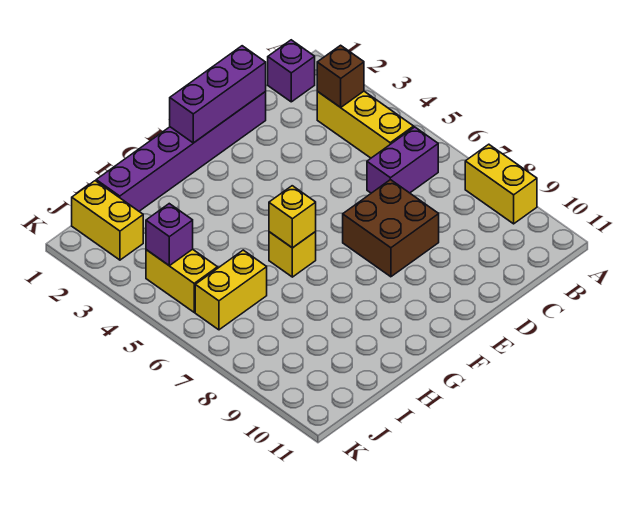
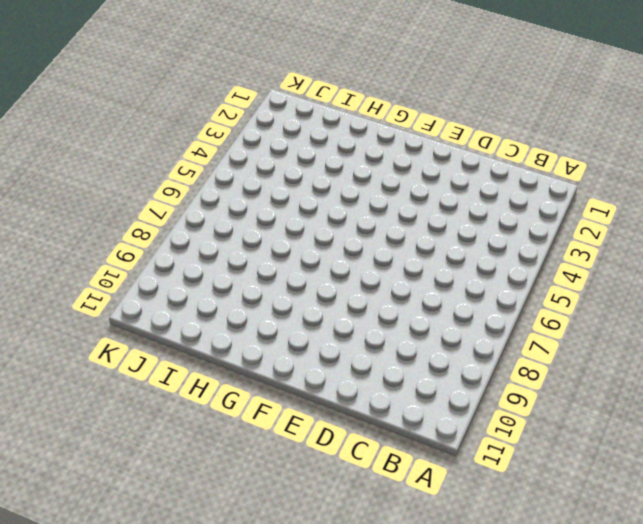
none -> yellow 1x2 brick [465,144,537,224]
none -> purple 1x1 brick [268,40,315,102]
none -> yellow 1x3 brick [317,91,414,158]

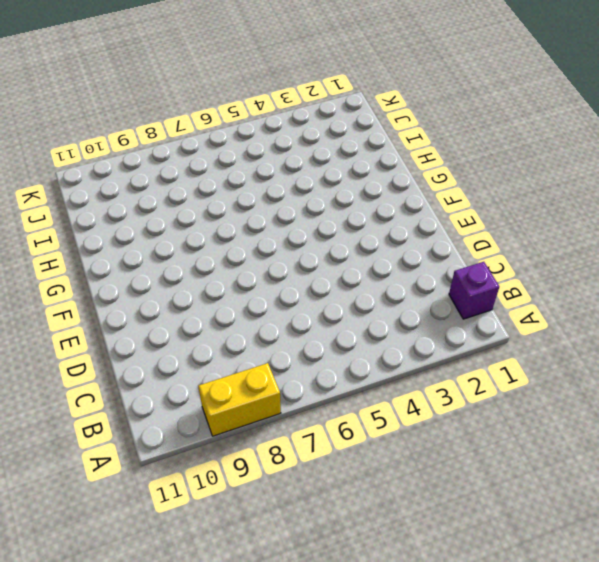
none -> yellow 1x3 brick [317,91,414,158]
none -> purple 1x2 brick [367,127,438,193]
none -> purple 1x6 brick [96,92,266,211]

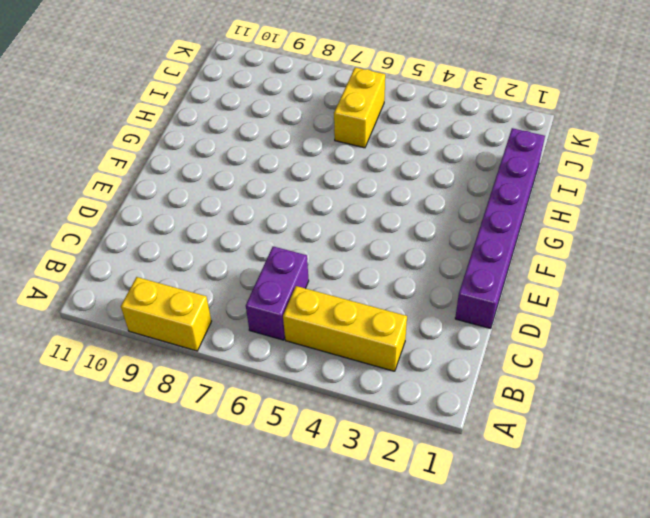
none -> purple 1x1 brick [268,40,315,102]
none -> brown 2x2 brick [343,180,439,277]
none -> yellow 1x1 brick [269,232,316,277]

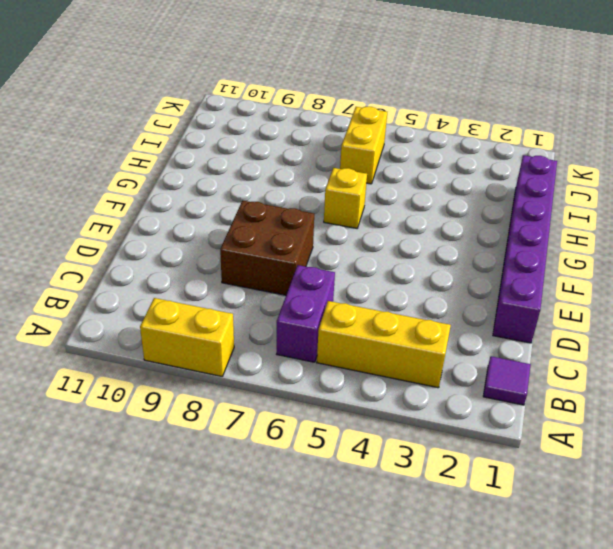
purple 1x1 tile [483,356,531,405] -> purple 1x1 brick [268,40,315,102]
none -> yellow 1x2 brick [72,181,143,260]
none -> yellow 1x2 brick [146,249,218,312]
none -> brown 1x1 brick [317,45,364,107]

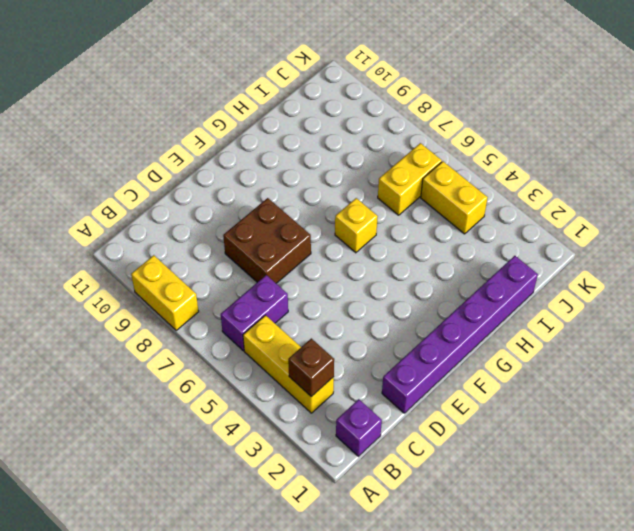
none -> yellow 1x2 brick [72,181,143,260]
none -> purple 1x3 brick [170,46,266,143]
none -> yellow 1x1 brick [269,186,316,248]

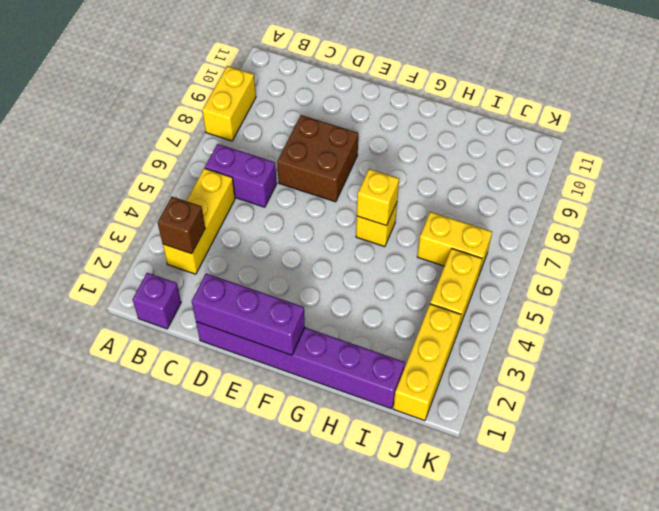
yellow 1x3 brick [393,304,461,421] -> yellow 1x2 brick [72,181,143,260]
none -> purple 1x1 brick [146,204,193,266]

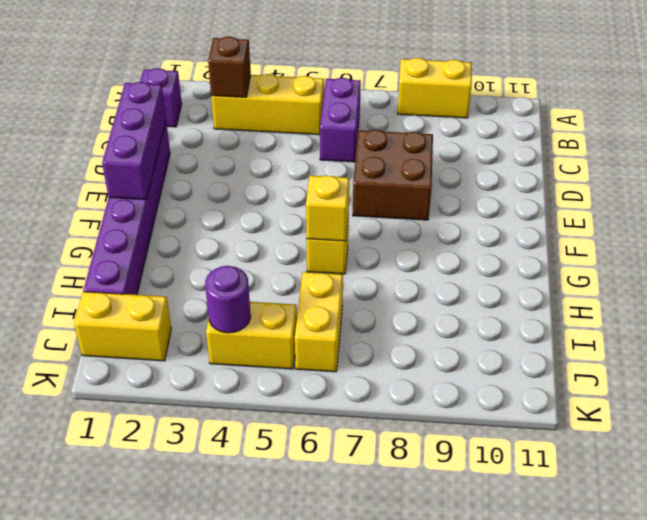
purple 1x1 round brick [205,266,251,333] -> purple 1x1 brick [146,204,193,266]

